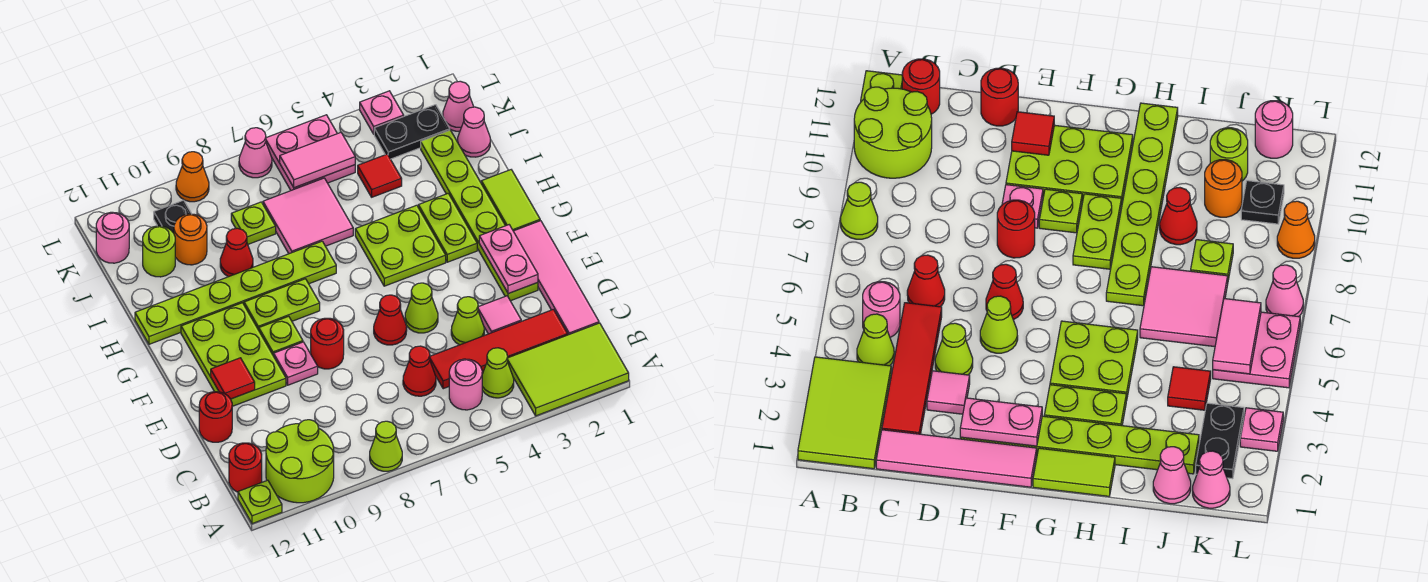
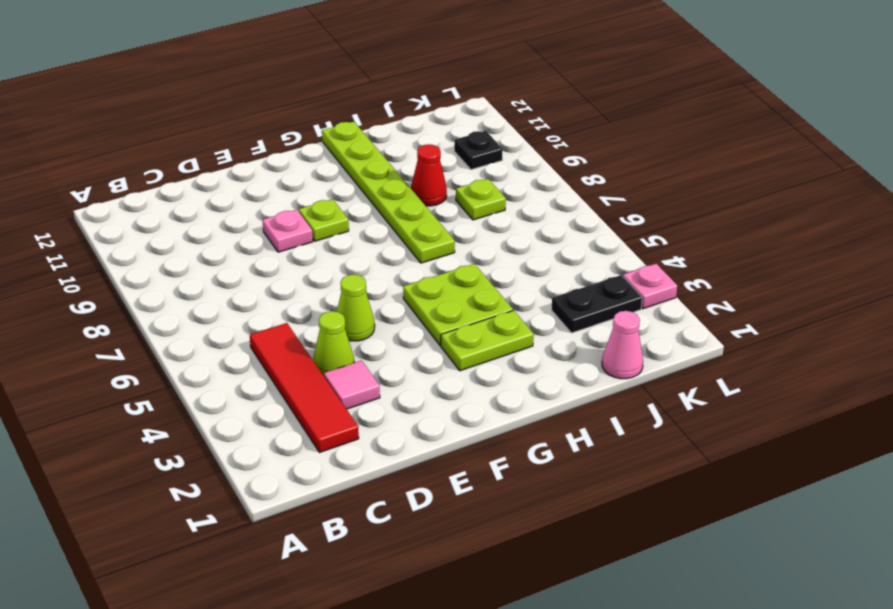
black 1x2 plate [551,275,642,333] -> black 1x2 plate turned to [374,105,450,159]
none -> lime 2x3 tile [508,323,629,416]
none -> lime 1x1 cone [370,421,402,471]
none -> lime 2x2 round brick [266,420,334,503]
none -> lime 1x1 plate [238,480,282,524]

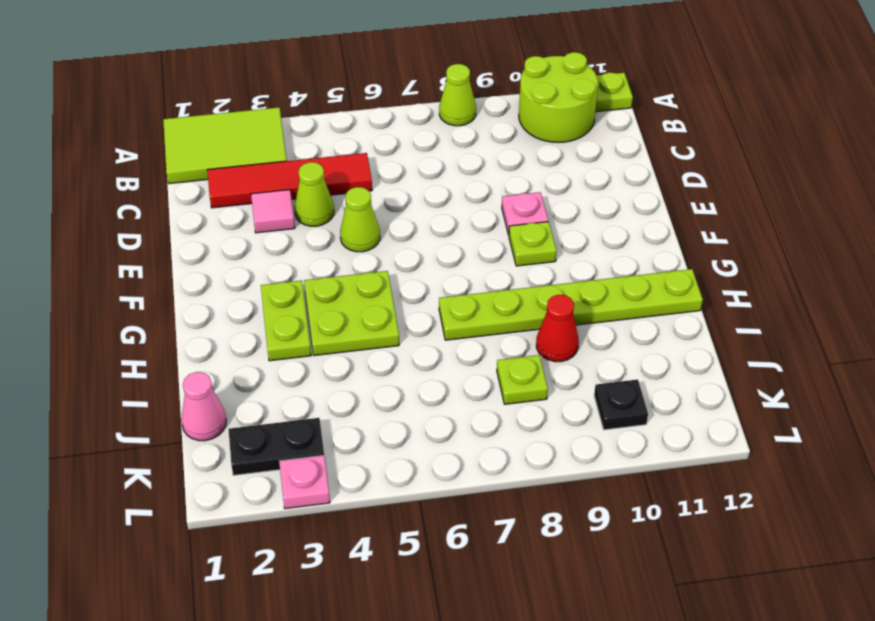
none -> lime 1x1 cone [482,348,514,398]
none -> pink 1x1 round brick [449,359,482,410]
none -> red 1x1 round brick [229,443,262,492]
none -> pink 1x4 tile [514,221,599,335]

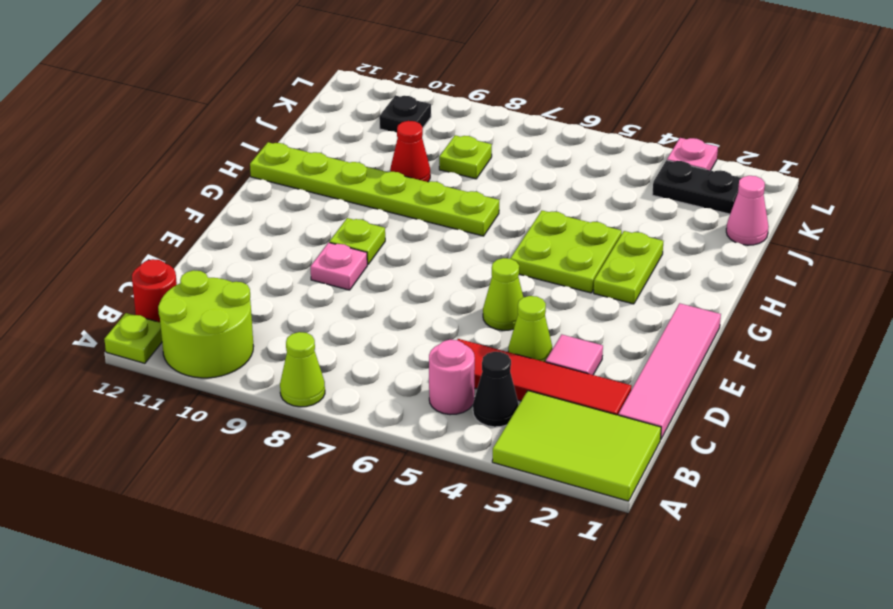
black 1x1 cone [473,352,518,427] -> lime 1x1 cone [482,348,514,398]
none -> red 1x1 cone [403,346,436,396]
none -> red 1x1 round brick [199,392,232,442]
none -> lime 1x6 plate [421,130,538,301]
none -> red 1x1 cone [374,295,407,345]

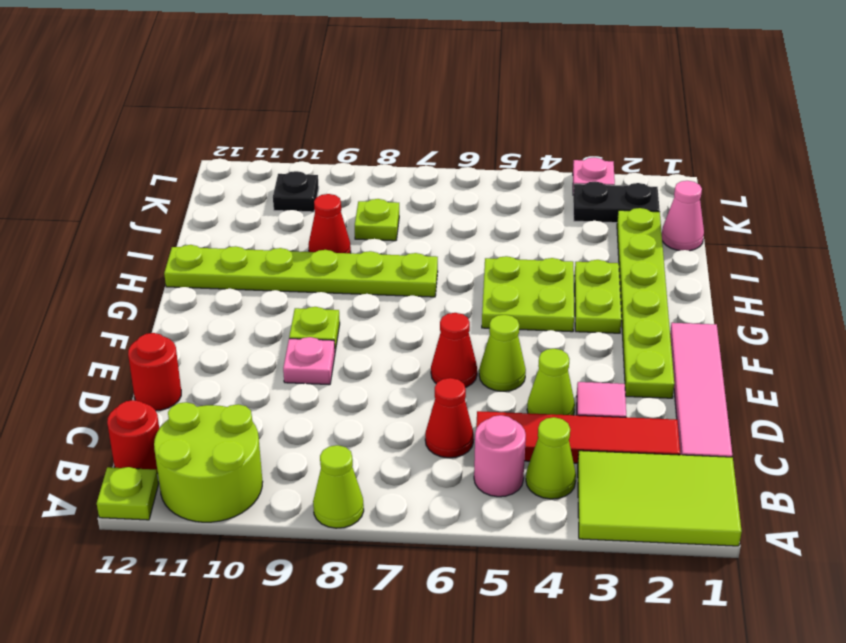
none -> red 1x1 round brick [311,318,344,369]
none -> lime 2x3 plate [181,303,286,406]
none -> lime 1x2 tile [481,170,540,231]
none -> lime 1x2 plate [244,279,320,330]

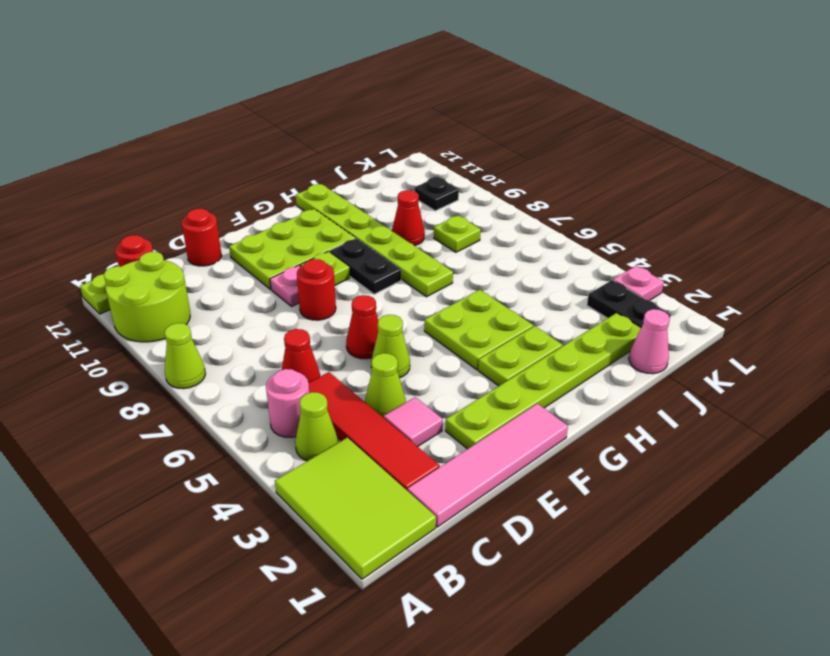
black 1x2 plate [330,238,401,294] -> lime 1x2 plate [244,279,320,330]
none -> lime 1x2 tile [481,170,540,231]
none -> pink 2x2 tile [263,178,353,254]
none -> red 1x1 tile [358,154,402,197]
none -> orange 1x1 round brick [174,214,207,265]

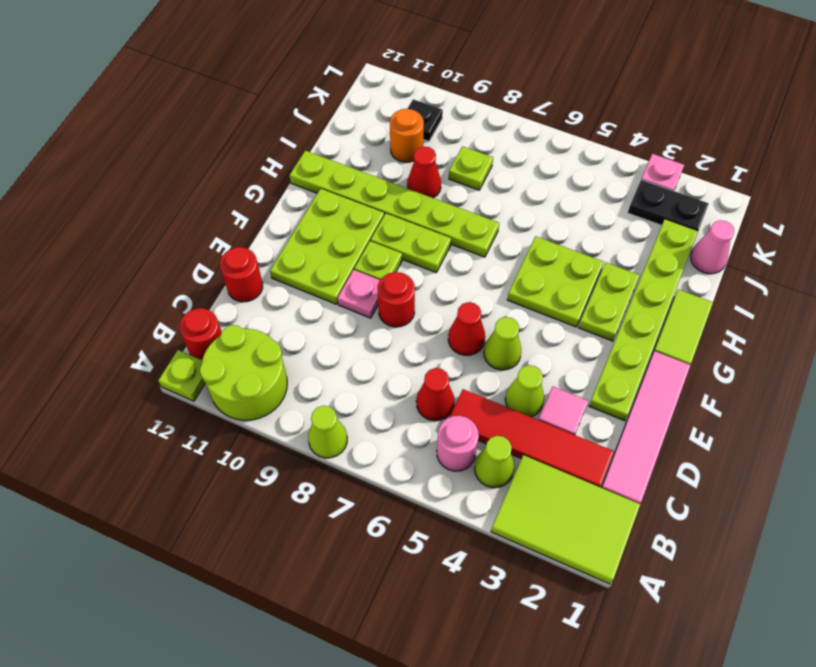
none -> pink 2x2 tile [263,178,353,254]
none -> red 1x1 tile [358,154,402,197]
none -> lime 1x1 round brick [143,226,175,277]
none -> pink 1x1 cone [443,81,474,132]

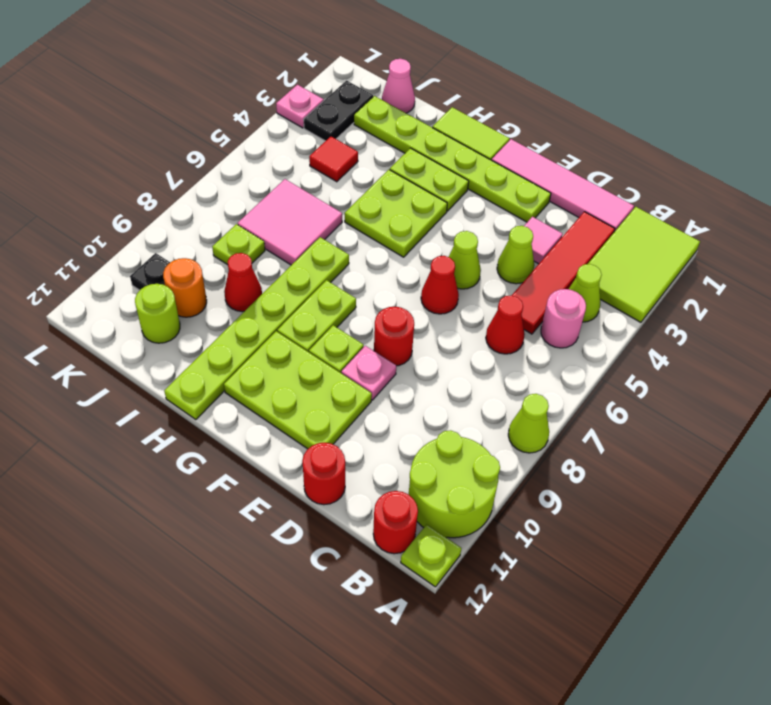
none -> pink 1x1 cone [443,81,474,132]
none -> pink 2x2 plate [266,115,355,190]
none -> pink 1x1 round brick [96,212,129,263]
none -> pink 1x1 cone [239,128,272,178]

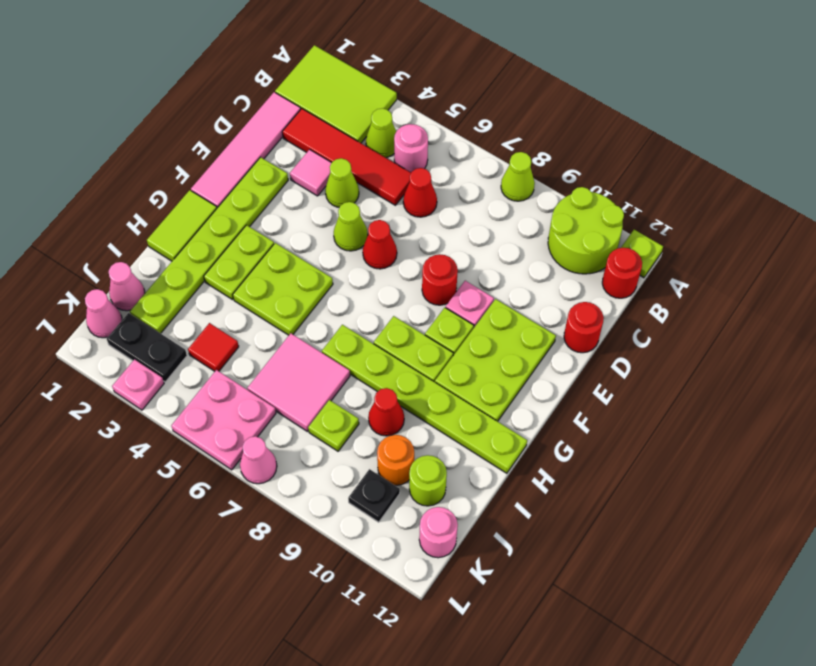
none -> orange 1x1 cone [176,152,209,202]
none -> pink 1x2 plate [479,225,538,294]
none -> red 1x1 tile [211,358,255,399]
none -> pink 1x2 tile [280,133,355,188]

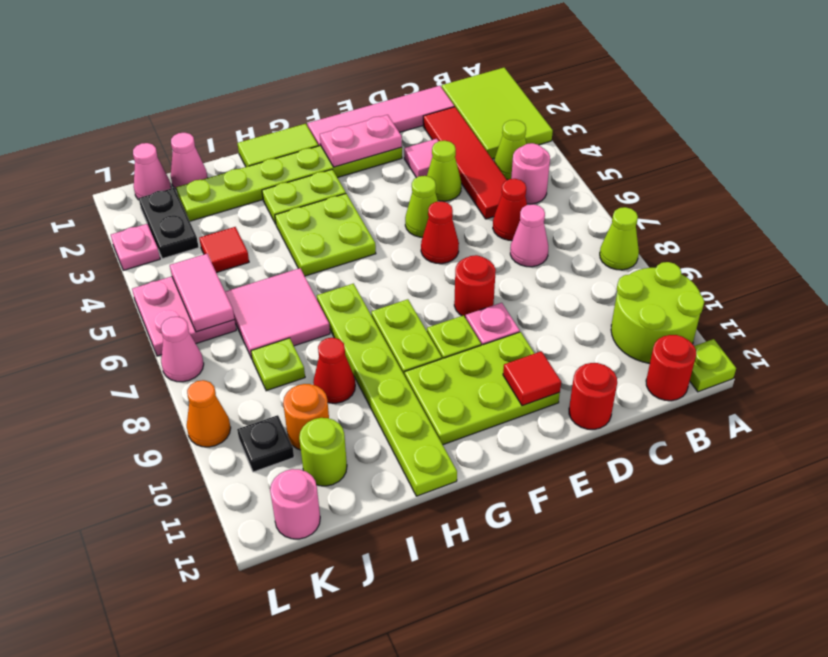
pink 1x1 cone [510,204,548,267] -> none

